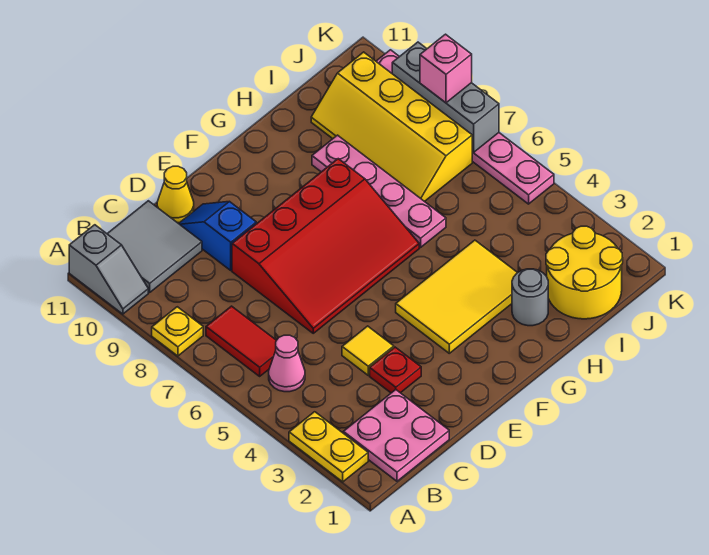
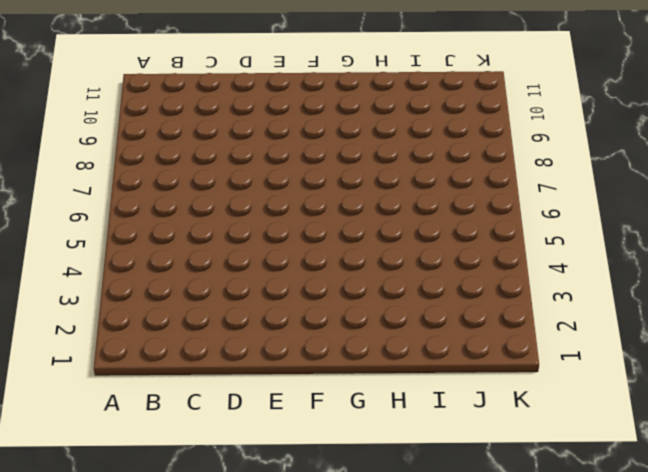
none -> yellow 1x2 plate [289,412,368,482]
none -> yellow 1x1 plate [152,307,203,356]
none -> grey 1x2 slope [69,225,148,314]

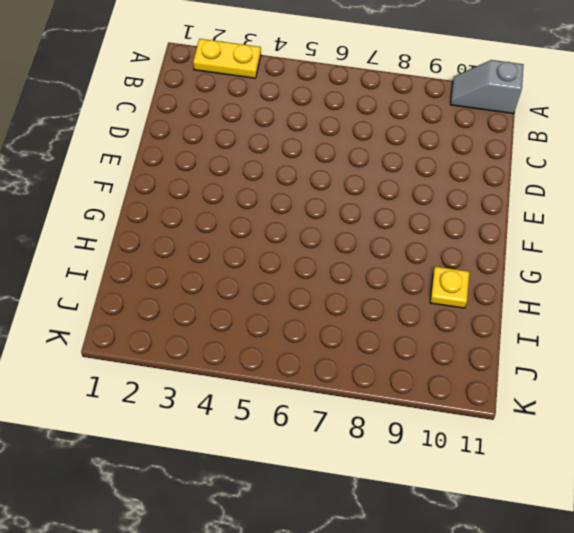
yellow 1x1 plate [430,266,469,308] -> yellow 1x1 plate moved to [152,307,203,356]
none -> pink 2x2 plate [343,390,449,481]
none -> pink 1x1 cone [269,335,305,392]
none -> red 1x2 tile [206,306,277,376]

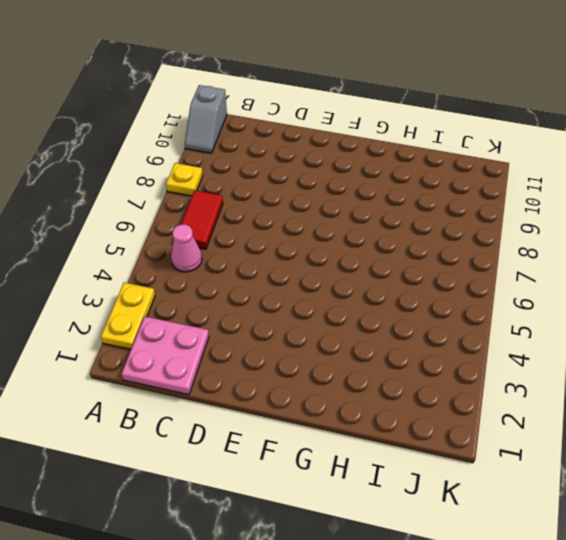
none -> grey 2x2 tile [107,201,202,292]
none -> red 1x1 plate [370,347,421,393]
none -> yellow 1x1 tile [342,326,394,375]

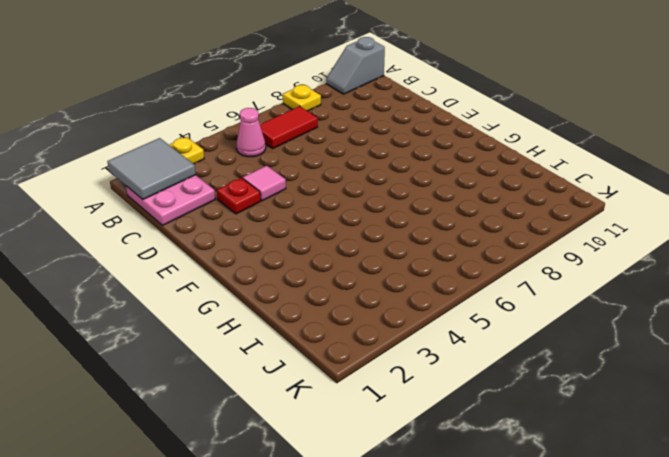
grey 2x2 tile [107,138,196,199] -> grey 2x2 tile moved to [107,201,202,292]
pink 1x1 tile [243,166,286,201] -> yellow 1x1 tile [342,326,394,375]
none -> red 3x4 slope [232,159,419,333]
none -> blue 1x2 slope [179,201,256,270]
none -> yellow 1x1 cone [157,166,194,223]

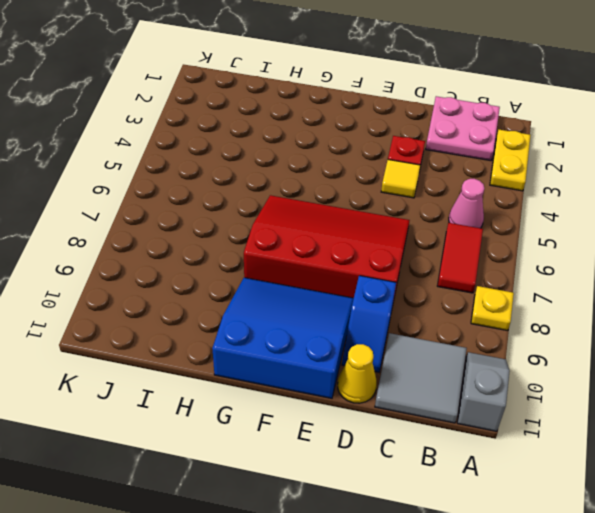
blue 3x3 slope [212,278,354,398] -> none
none -> yellow 2x3 tile [396,240,517,353]
none -> grey 1x1 round brick [512,269,548,326]
none -> pink 1x4 plate [312,135,446,247]

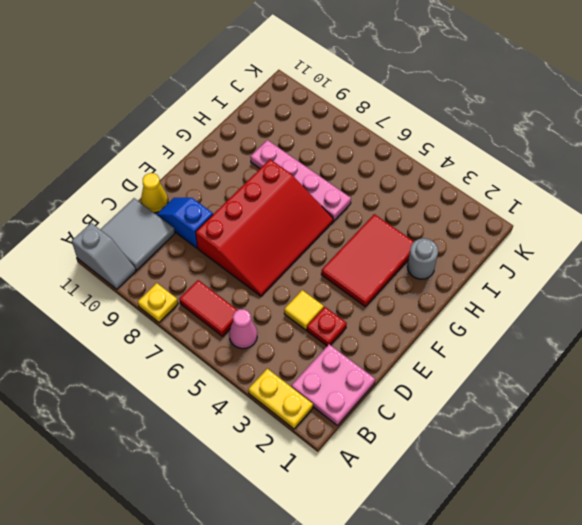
red 2x3 tile [321,214,414,306] -> yellow 2x3 tile [396,240,517,353]
none -> yellow 2x2 round brick [546,226,623,319]
none -> yellow 2x4 slope [311,52,472,202]
none -> pink 1x6 plate [376,50,554,204]

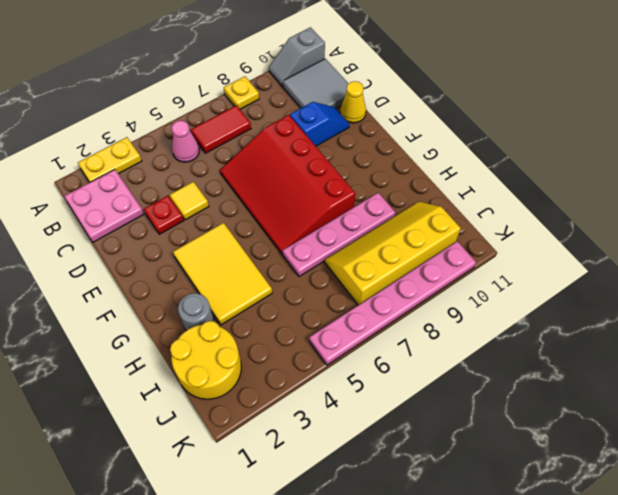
none -> grey 1x3 brick [392,42,499,152]
none -> pink 1x1 brick [420,34,472,103]

